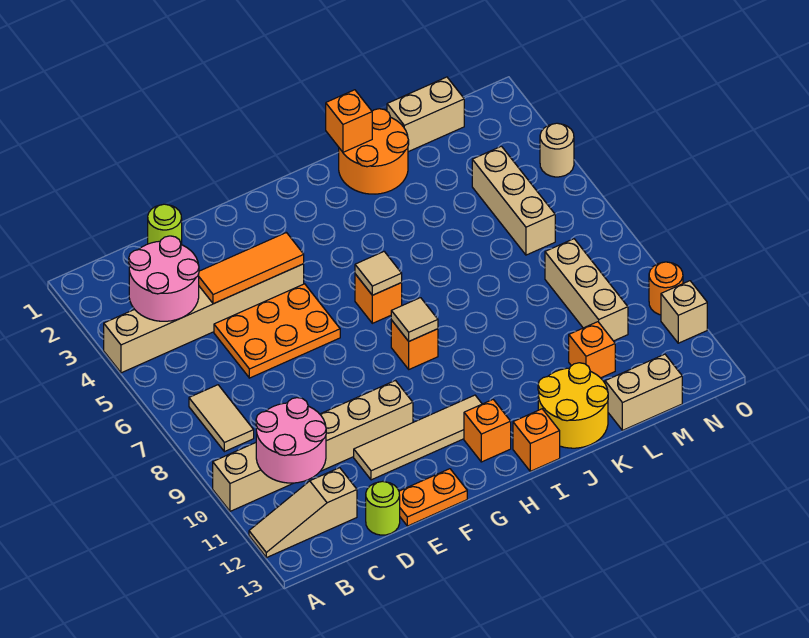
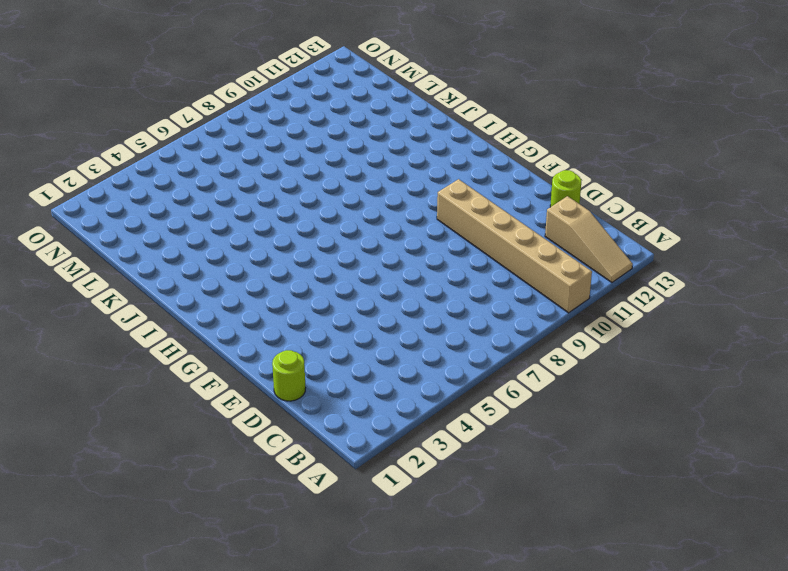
none -> tan 1x6 brick [104,264,304,373]
none -> tan 1x2 tile [189,385,254,452]
none -> orange 2x3 plate [214,284,340,378]

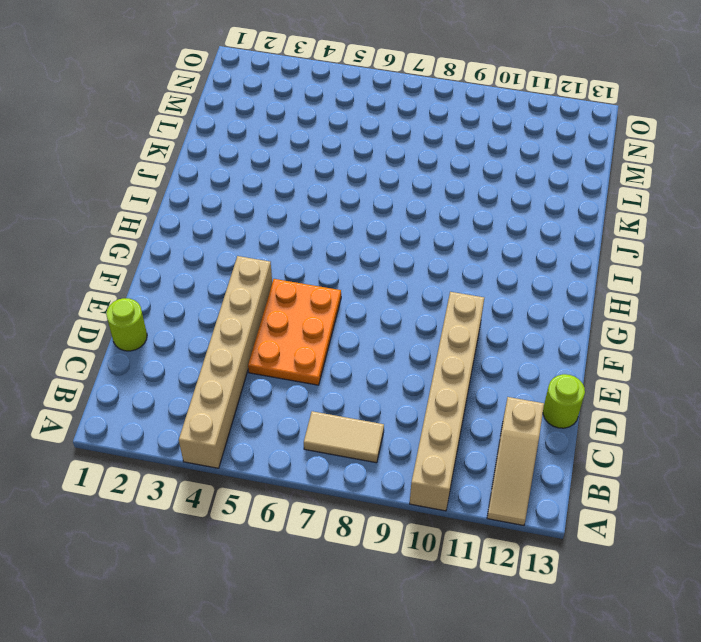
none -> tan 1x4 tile [354,395,482,480]
none -> orange 1x2 plate [399,469,467,526]
none -> orange 1x1 brick [355,274,402,323]

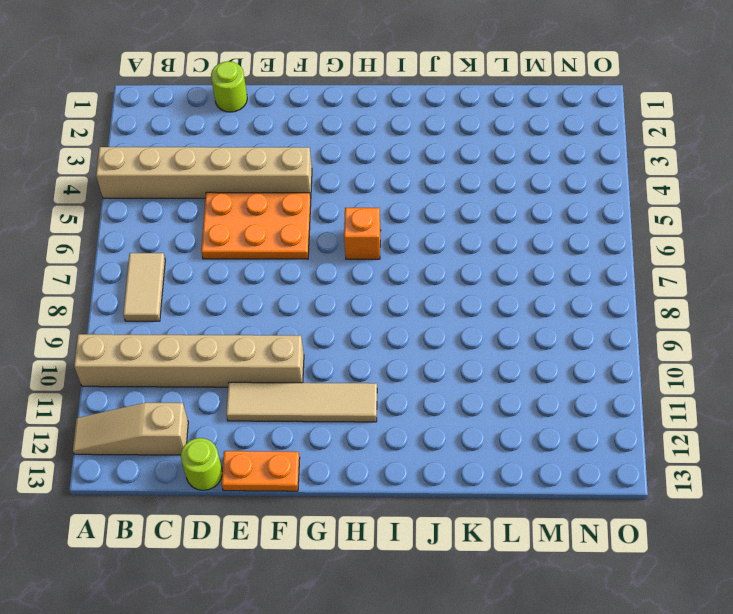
none -> orange 1x1 brick [391,320,438,369]
none -> orange 1x1 brick [464,400,511,462]
none -> orange 1x1 brick [513,409,560,471]

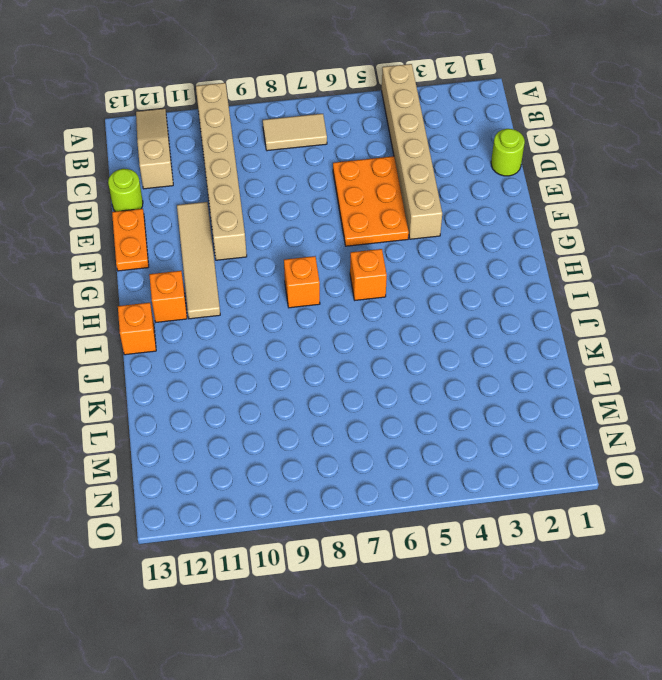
none -> orange 2x2 round brick [339,109,409,194]
none -> yellow 2x2 round brick [538,363,608,448]
none -> tan 1x2 brick [387,77,464,152]

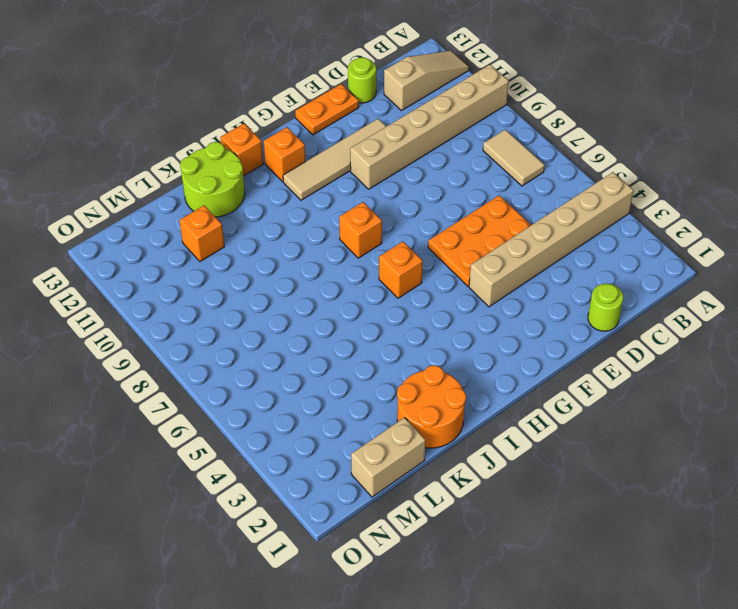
lime 2x2 round brick [180,142,245,217] -> yellow 2x2 round brick [538,363,608,448]
none -> tan 1x2 brick [605,354,682,430]
none -> tan 1x3 brick [472,146,555,255]
none -> tan 1x3 brick [545,239,628,341]

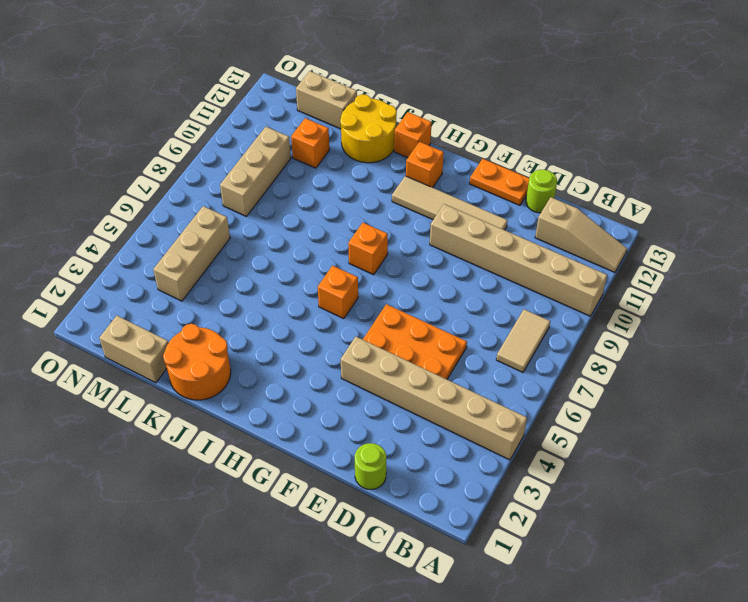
none -> tan 1x1 round brick [540,123,574,177]
none -> orange 1x1 round brick [649,262,683,315]
none -> tan 1x1 brick [661,281,707,343]

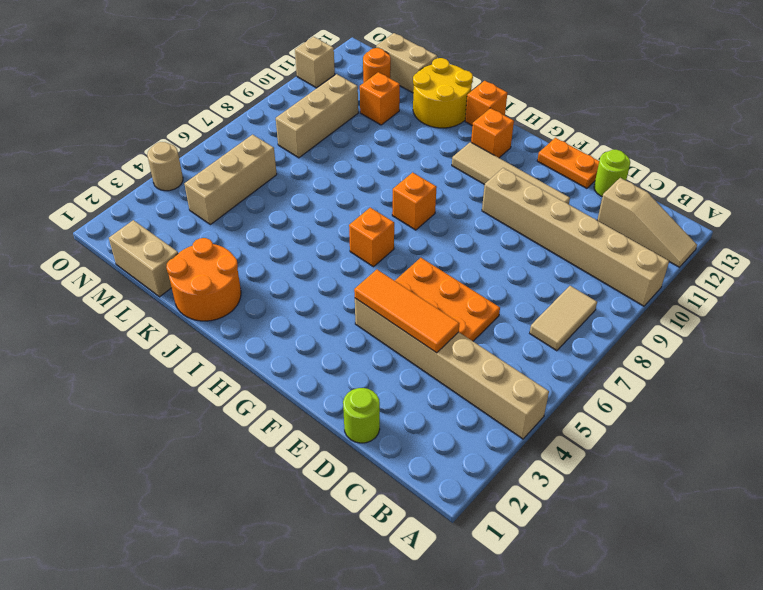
orange 1x1 round brick [363,48,391,83] -> orange 1x1 round brick moved to [649,262,683,315]
none -> pink 2x2 round brick [129,236,199,321]
none -> pink 2x2 round brick [256,398,326,483]
none -> tan 1x1 tile [355,252,402,295]

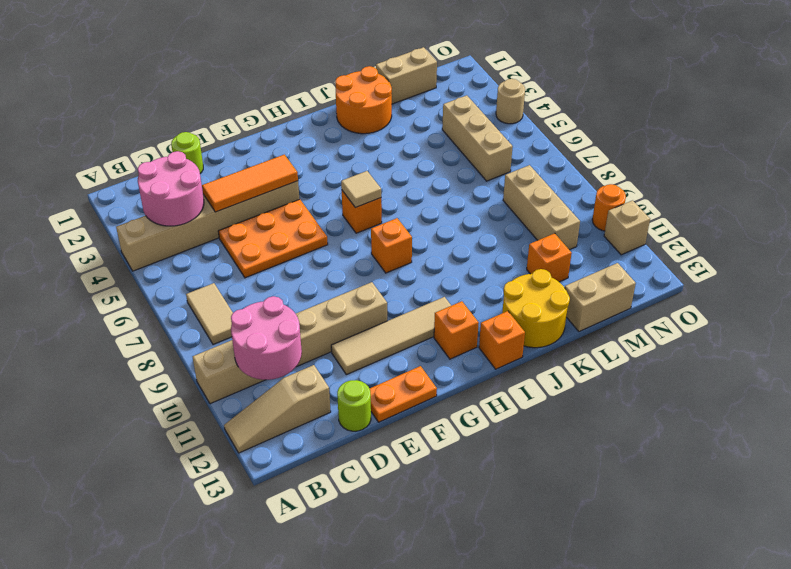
none -> tan 1x1 tile [391,298,438,341]
none -> orange 1x1 brick [326,90,372,152]

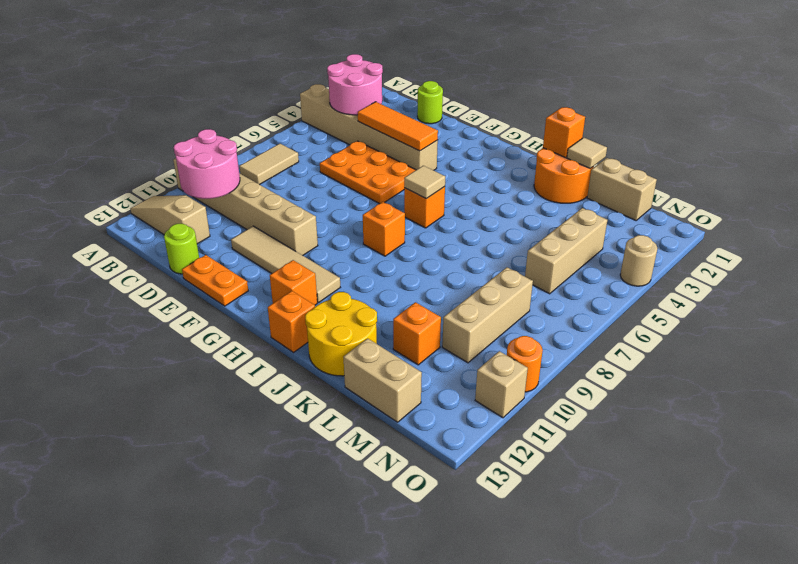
tan 1x1 tile [567,138,607,168] -> tan 1x1 tile moved to [391,298,438,341]

